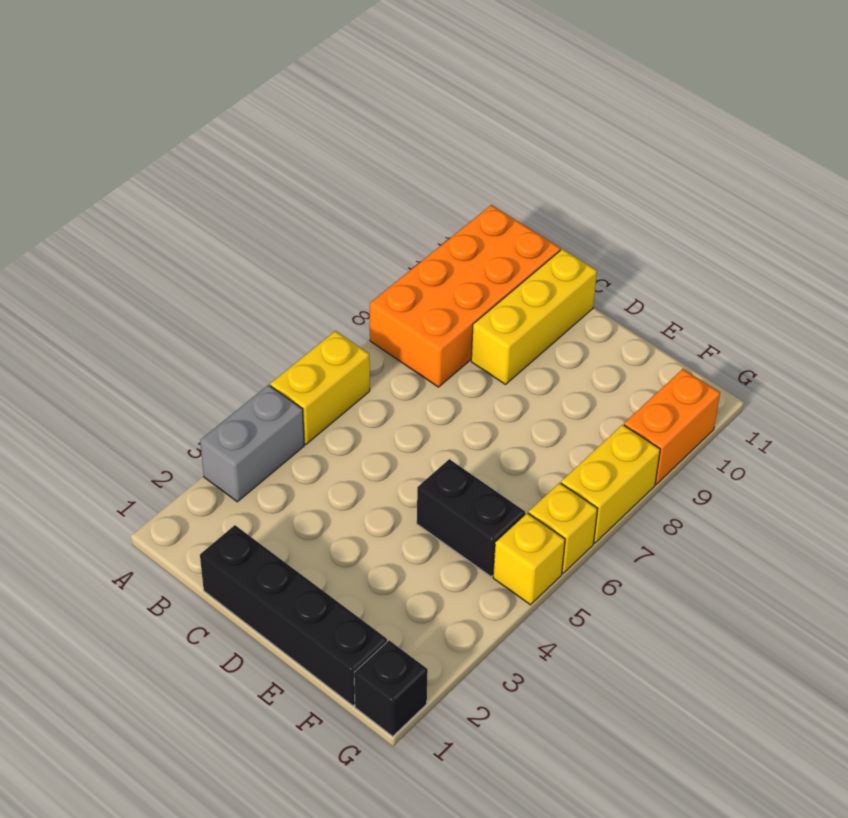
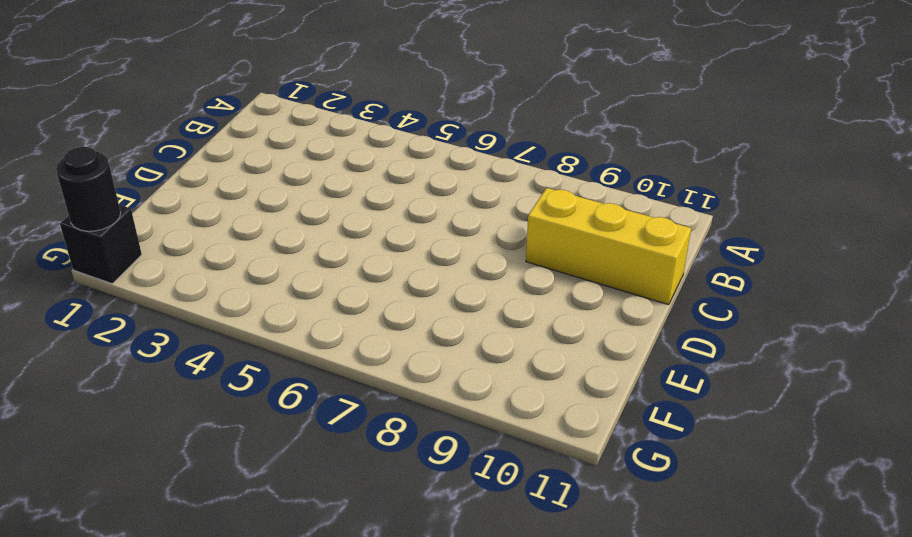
black 1x1 round brick [56,147,121,231] -> none
none -> grey 1x2 brick [200,385,304,502]
none -> yellow 1x2 brick [270,331,370,444]

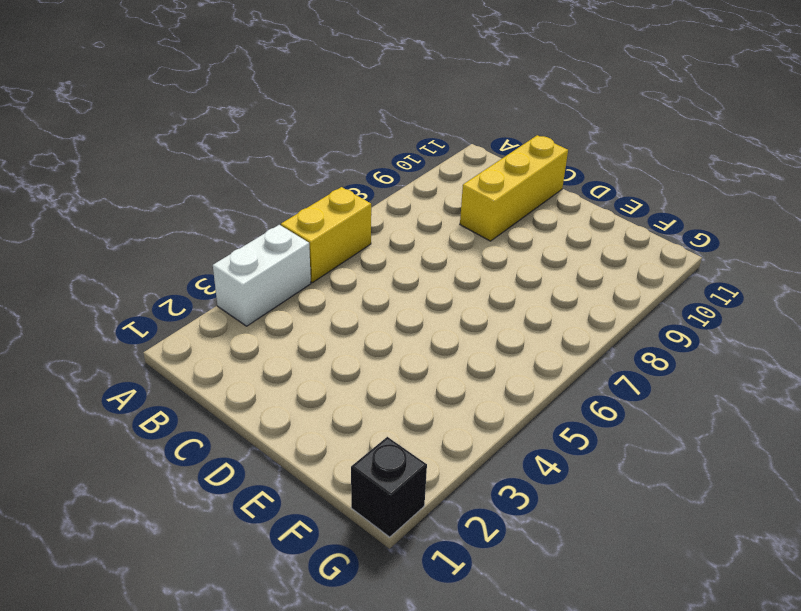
white 1x2 brick [213,225,311,326] -> grey 1x2 brick [200,385,304,502]
none -> orange 2x4 brick [370,205,561,387]
none -> black 1x4 brick [200,525,387,706]

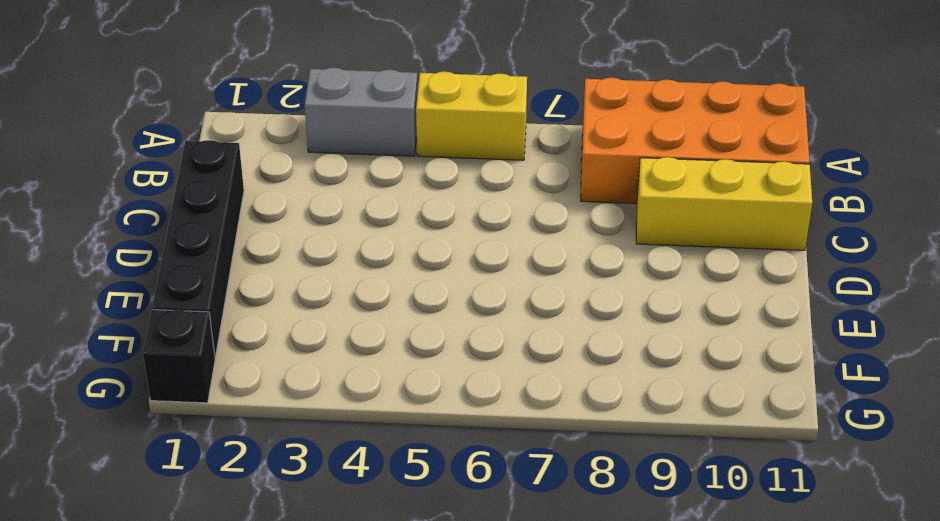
none -> black 1x2 brick [417,459,525,577]
none -> yellow 1x1 brick [493,513,565,605]

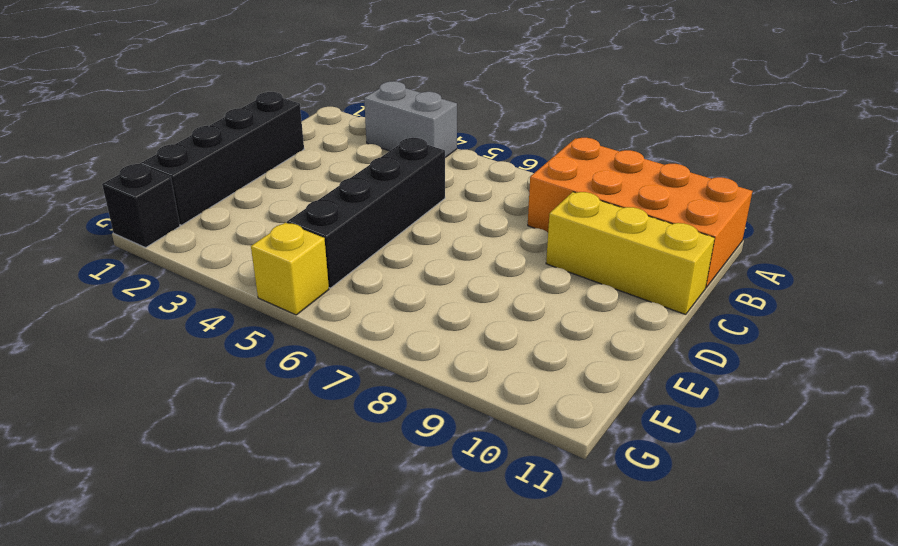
black 1x4 brick [287,138,445,288] -> black 1x2 brick [417,459,525,577]
none -> yellow 1x2 brick [270,331,370,444]
none -> yellow 1x1 brick [528,483,597,574]

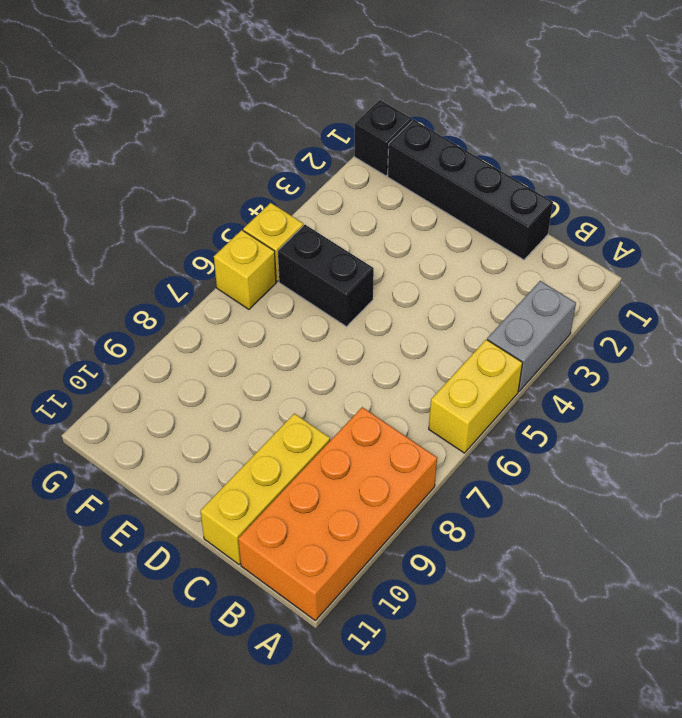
none -> yellow 1x2 brick [561,425,660,543]
none -> orange 1x2 brick [624,369,720,484]

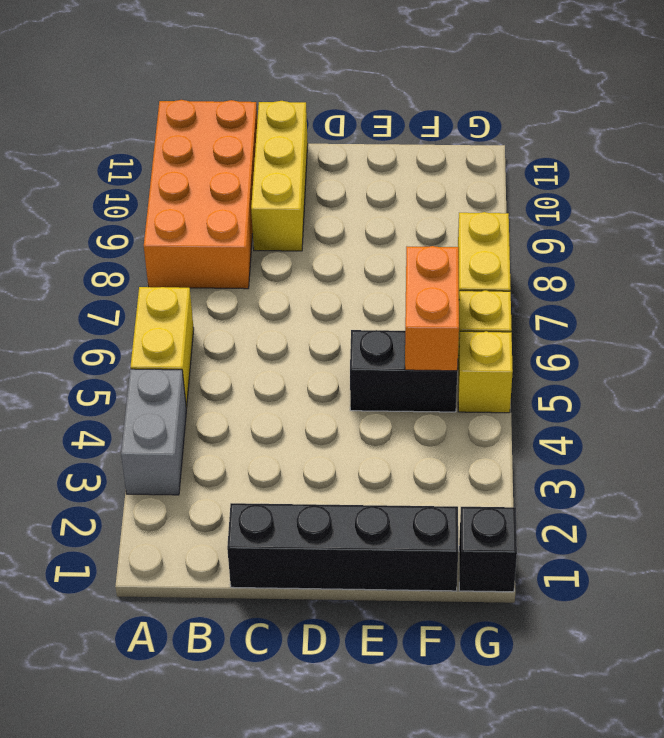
orange 1x2 brick [405,246,459,371] -> orange 1x2 brick moved to [624,369,720,484]

